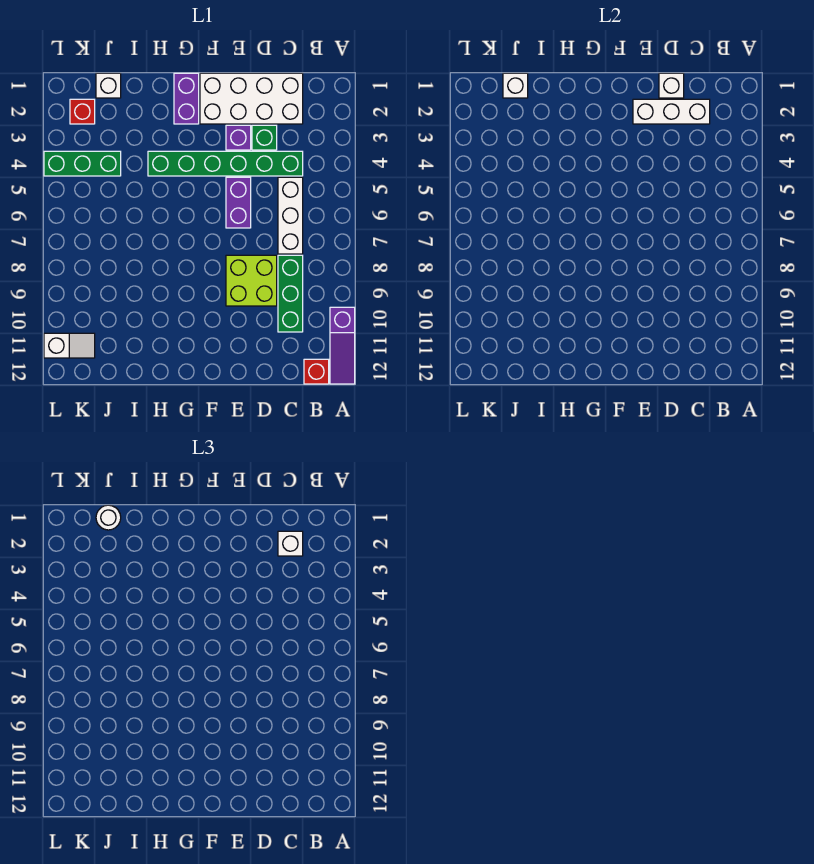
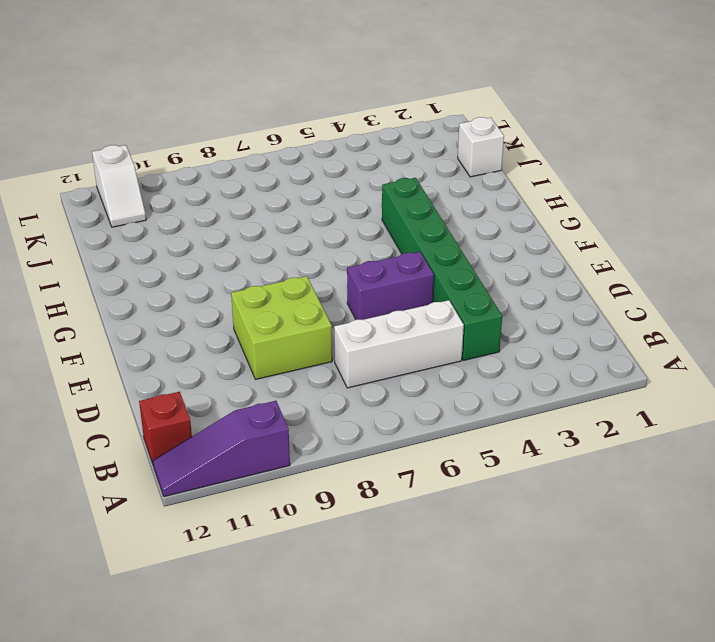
none -> white 2x4 brick [200,73,303,124]
none -> green 1x3 brick [278,255,303,332]
none -> green 1x1 brick [252,125,277,150]

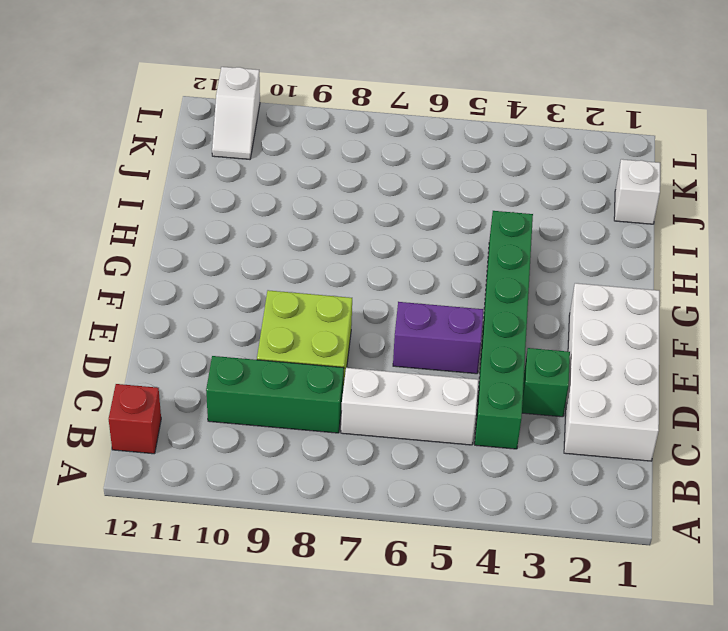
none -> purple 1x3 slope [330,307,355,384]
none -> purple 1x1 brick [226,125,251,150]
none -> purple 1x2 brick [174,73,199,124]

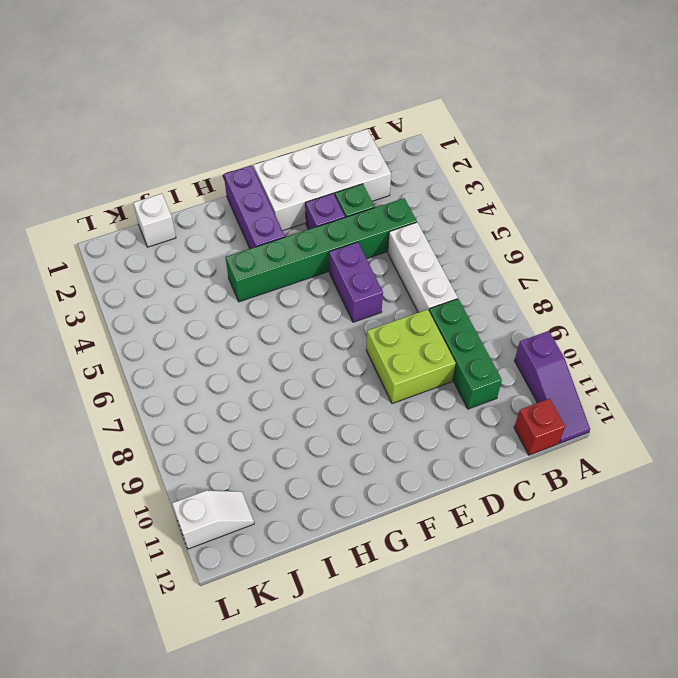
purple 1x3 brick [224,165,285,249] -> purple 1x2 brick [174,73,199,124]
none -> green 1x3 brick [44,151,121,176]
none -> red 1x1 brick [70,99,95,124]
none -> white 1x3 brick [633,99,710,124]

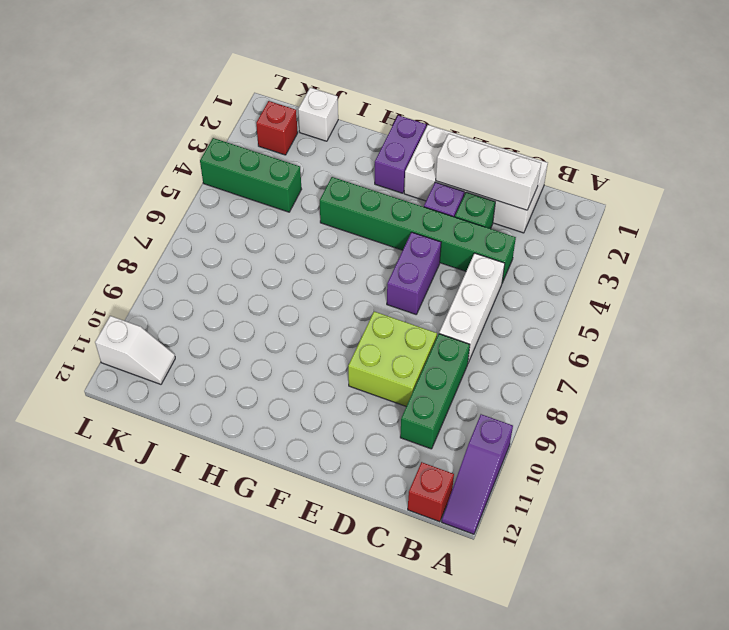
none -> white 1x1 brick [659,73,684,98]
none -> white 1x1 brick [503,73,528,98]
none -> white 1x1 brick [278,531,303,556]

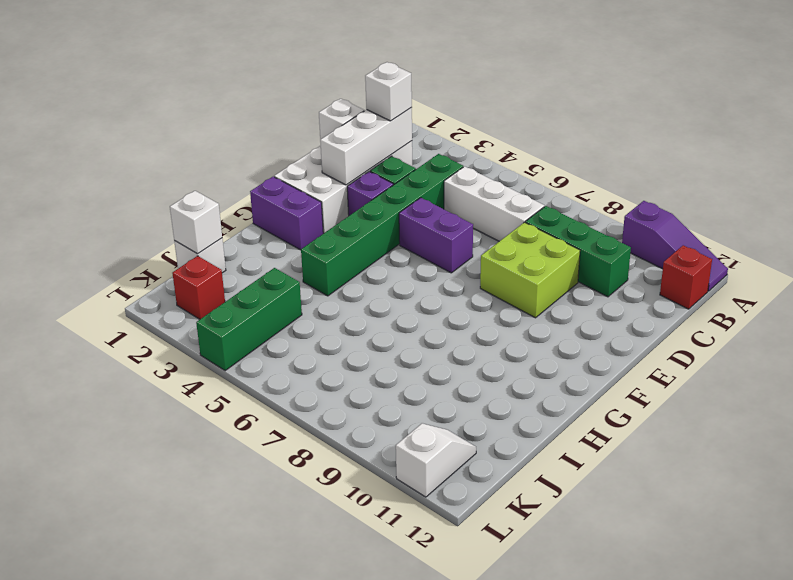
none -> white 1x1 round brick [96,505,121,530]

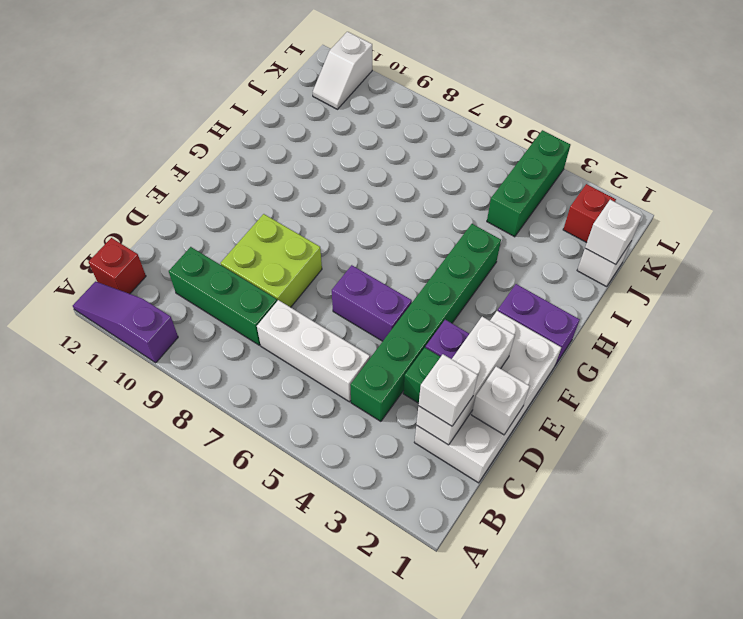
none -> white 1x1 round brick [96,505,121,530]

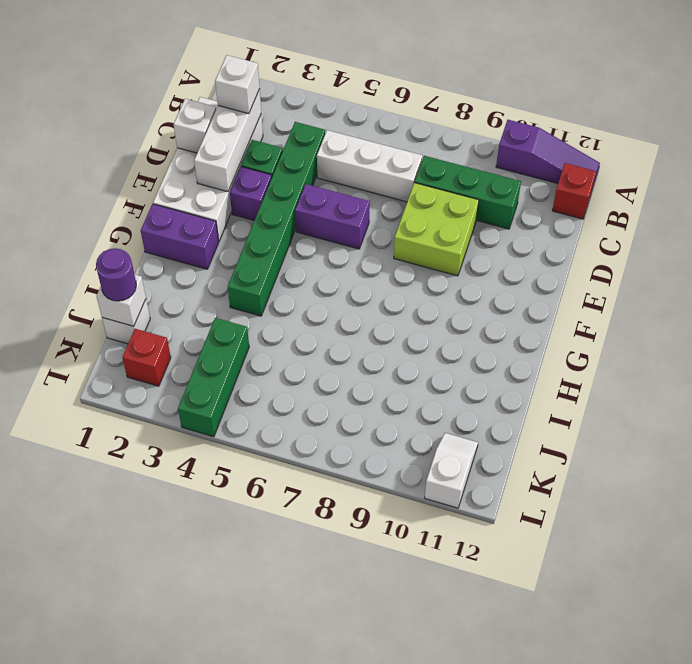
purple 1x1 round brick [96,248,136,301] -> white 1x1 round brick [96,505,121,530]

